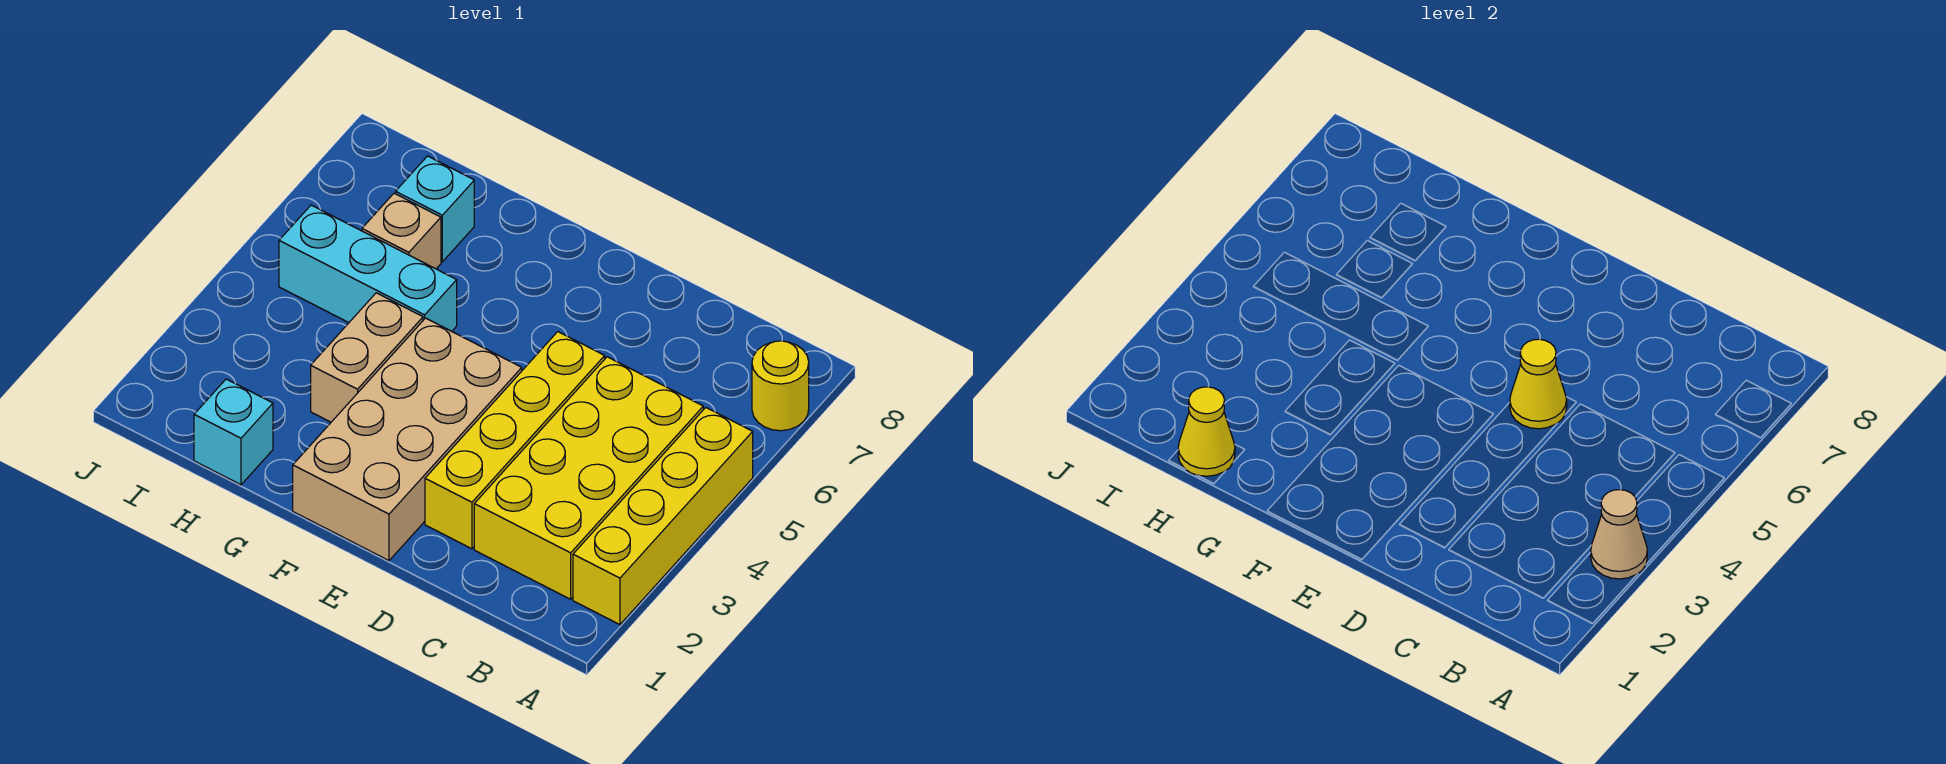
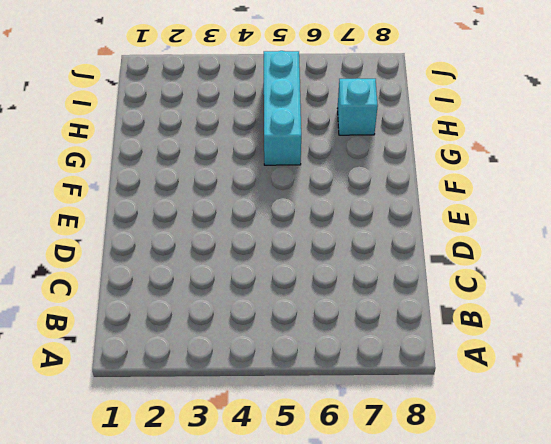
none -> yellow 1x4 brick [573,408,753,625]
none -> yellow 1x1 round brick [752,341,809,431]
none -> yellow 2x4 brick [474,357,703,599]

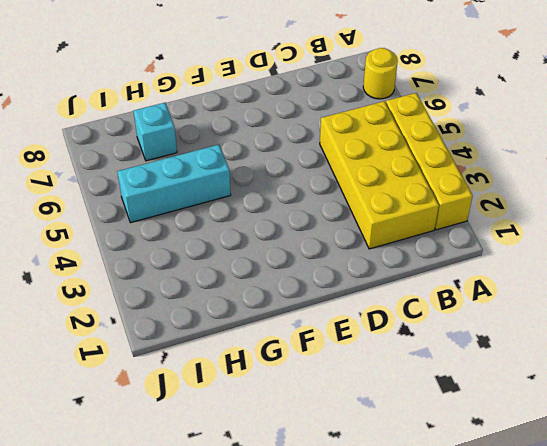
none -> yellow 1x4 brick [425,332,605,549]
none -> tan 2x4 brick [293,318,522,561]
none -> tan 1x2 brick [311,293,423,422]

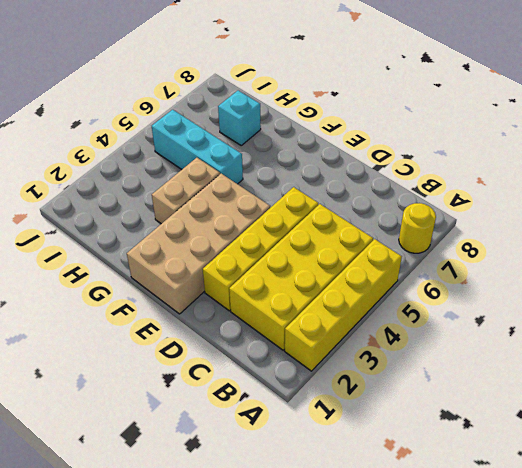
none -> cyan 1x1 brick [194,379,273,485]
none -> tan 1x1 brick [362,193,441,269]
none -> tan 1x1 cone [1591,490,1647,579]

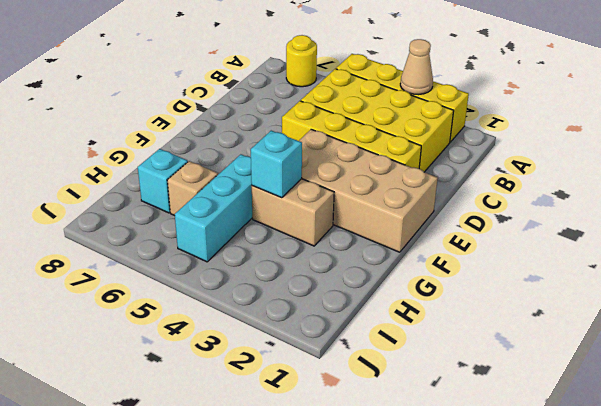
cyan 1x1 brick [251,131,302,198] -> cyan 1x1 brick moved to [194,379,273,485]
none -> yellow 1x1 cone [1510,339,1567,429]
none -> yellow 1x1 cone [1178,387,1235,476]

